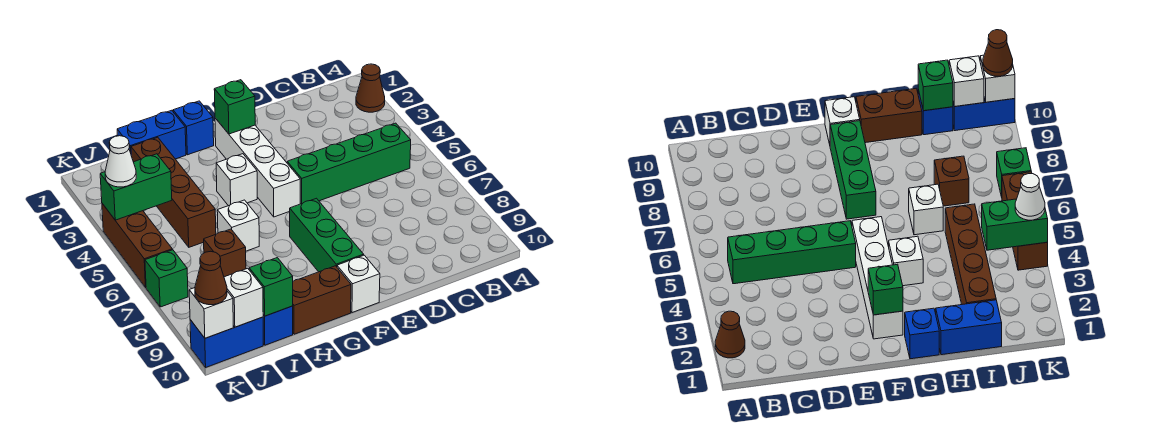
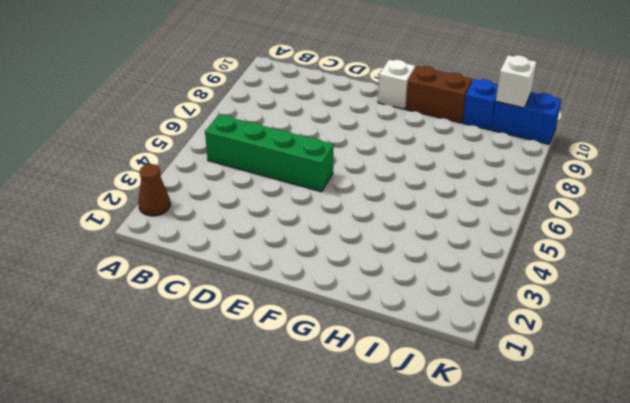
none -> white 1x4 brick [215,118,300,217]
none -> green 1x3 brick [290,198,364,272]
none -> blue 1x1 brick [173,101,214,155]

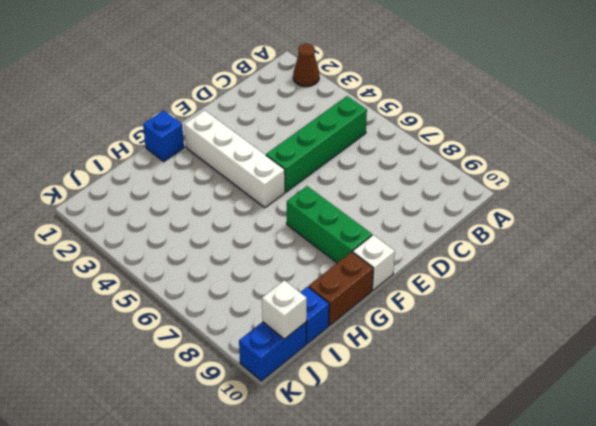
none -> white 1x1 brick [216,154,257,206]
none -> blue 1x2 brick [117,110,186,159]
none -> white 1x1 brick [217,200,259,251]

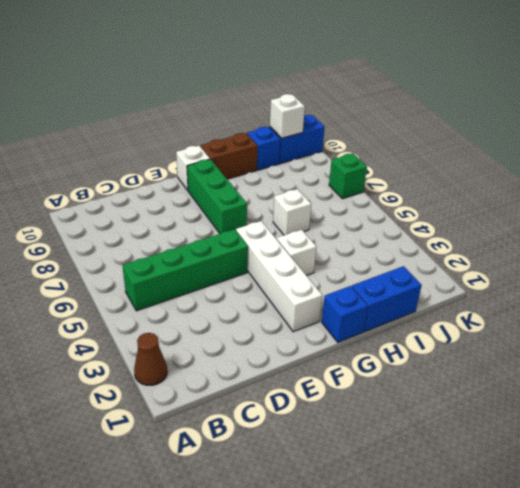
none -> brown 1x4 brick [131,137,216,247]
none -> brown 1x1 brick [204,229,246,277]
none -> brown 1x3 brick [102,204,172,287]

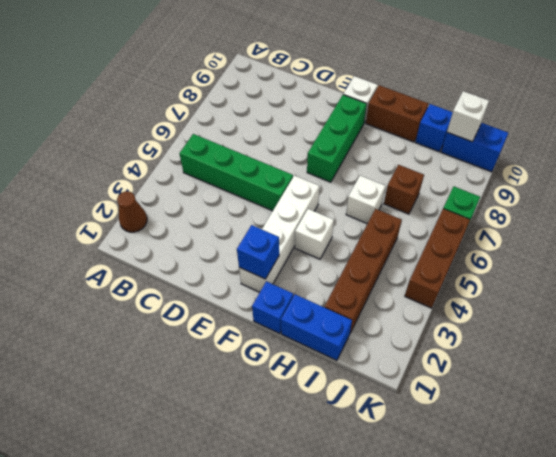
blue 1x1 brick [237,225,279,279] -> green 1x1 brick [214,80,255,134]
none -> green 1x1 brick [249,258,293,316]
none -> green 1x2 brick [100,154,172,220]
none -> white 1x1 brick [189,288,233,338]

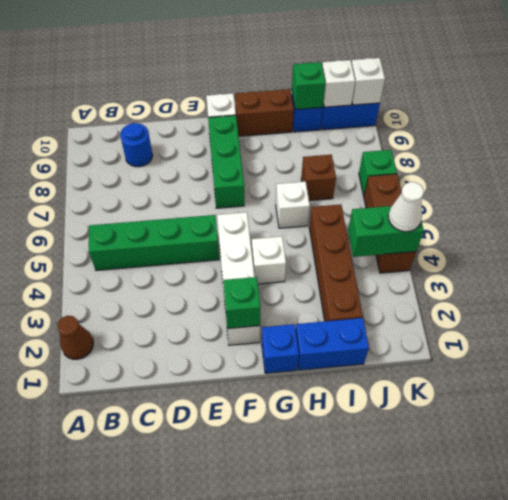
blue 1x1 round brick [120,123,153,167] -> none
none -> brown 1x1 cone [195,251,227,305]

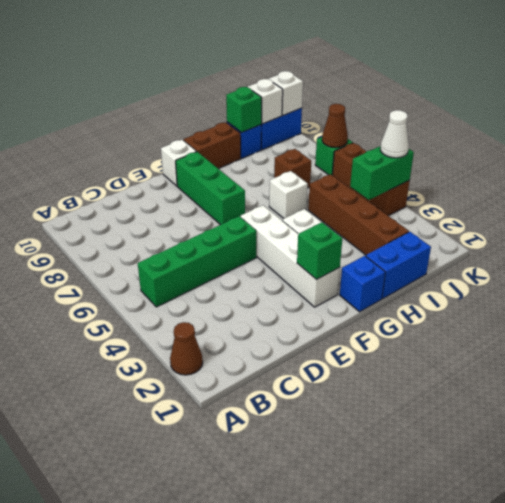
brown 1x1 cone [322,104,348,148] -> brown 1x1 cone moved to [195,251,227,305]

